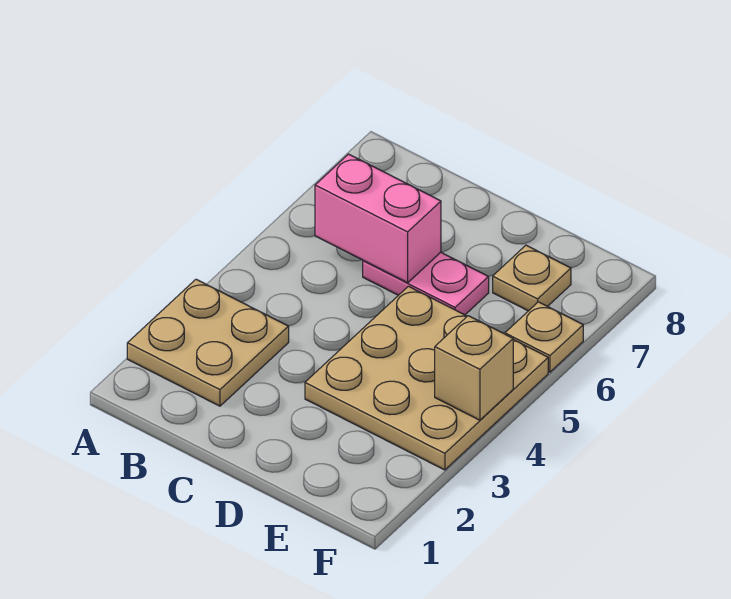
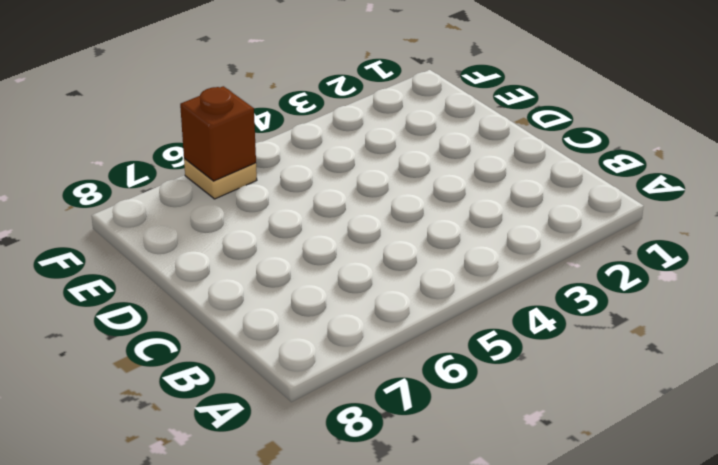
brown 1x1 brick [180,86,256,181] -> none
none -> tan 2x2 plate [127,279,289,406]
none -> pink 1x2 plate [363,252,489,315]

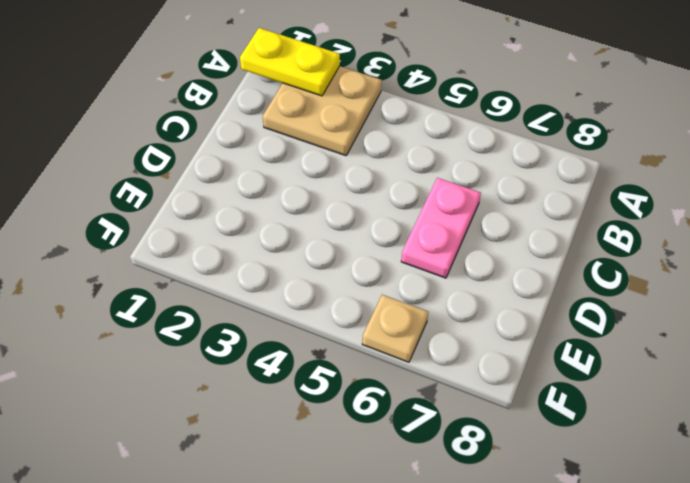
yellow 1x2 plate [240,28,340,96] -> none
none -> tan 3x3 plate [305,286,548,470]
none -> tan 1x1 plate [493,245,571,311]

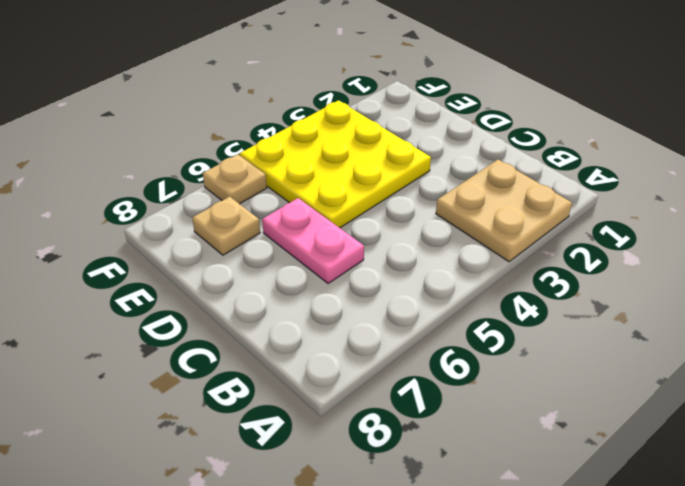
yellow 3x3 plate [240,100,431,228] -> tan 3x3 plate [305,286,548,470]
none -> pink 1x2 brick [315,154,441,283]
none -> tan 1x1 brick [435,316,513,420]

